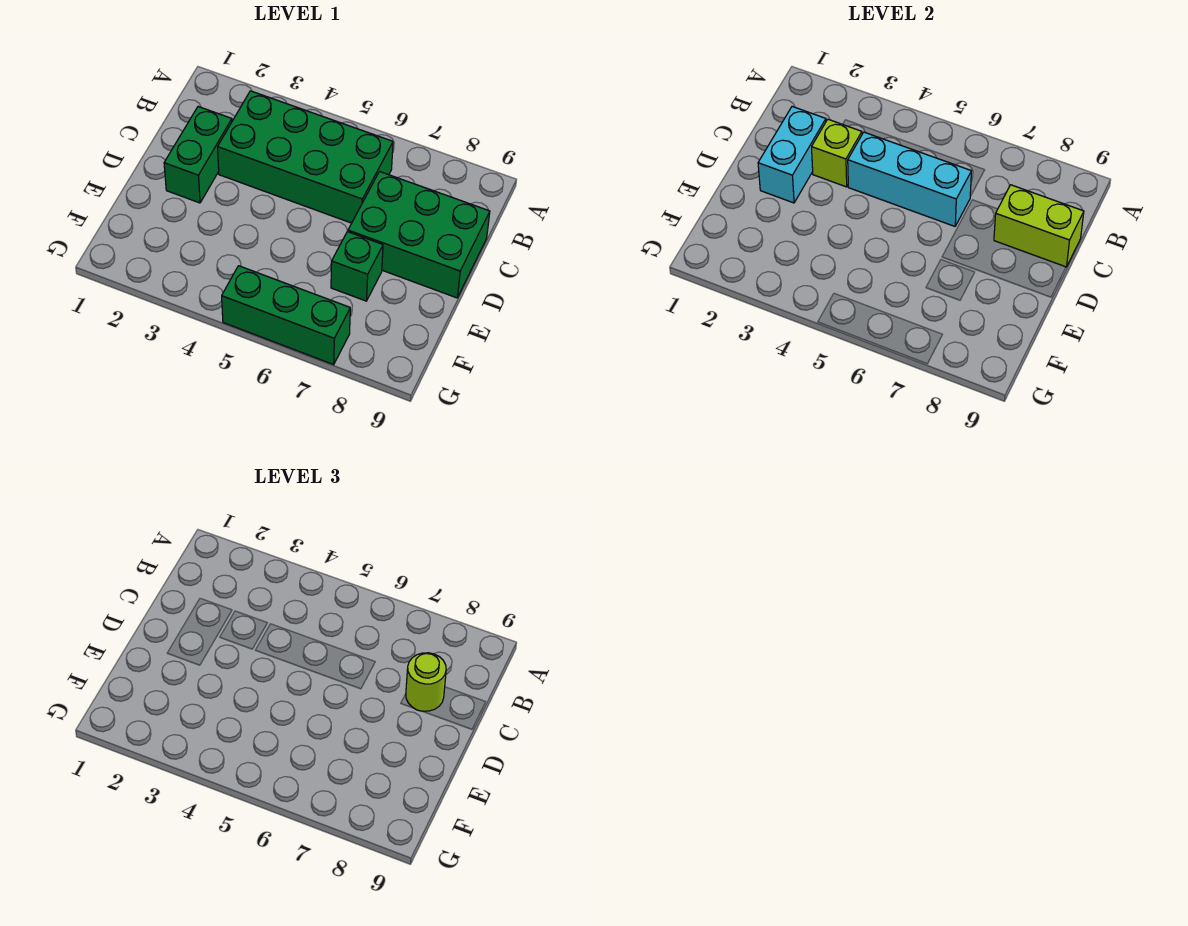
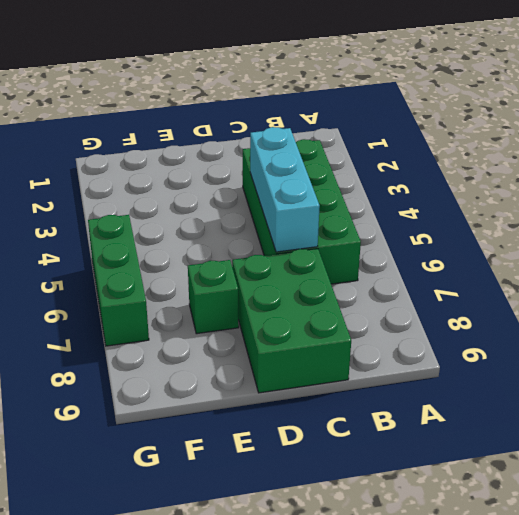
none -> green 1x2 brick [164,107,232,203]
none -> cyan 1x2 brick [758,107,826,203]

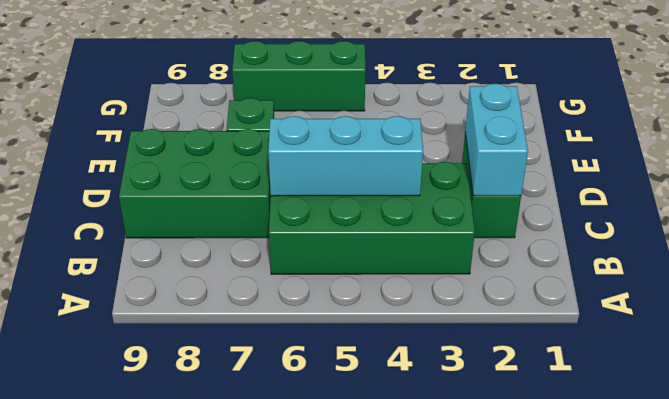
none -> lime 1x1 brick [812,119,862,187]
none -> lime 1x2 brick [994,185,1084,267]

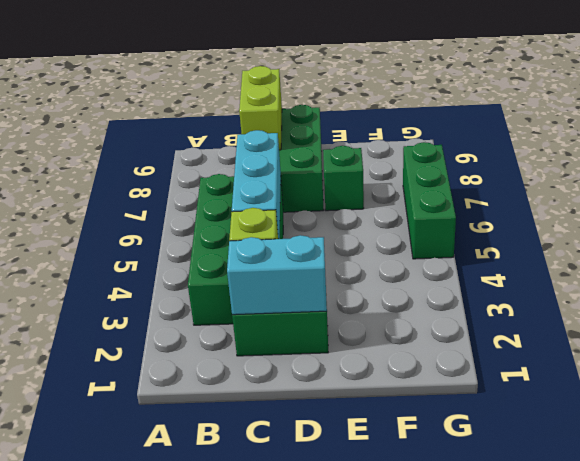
none -> lime 1x1 round brick [406,653,446,711]

